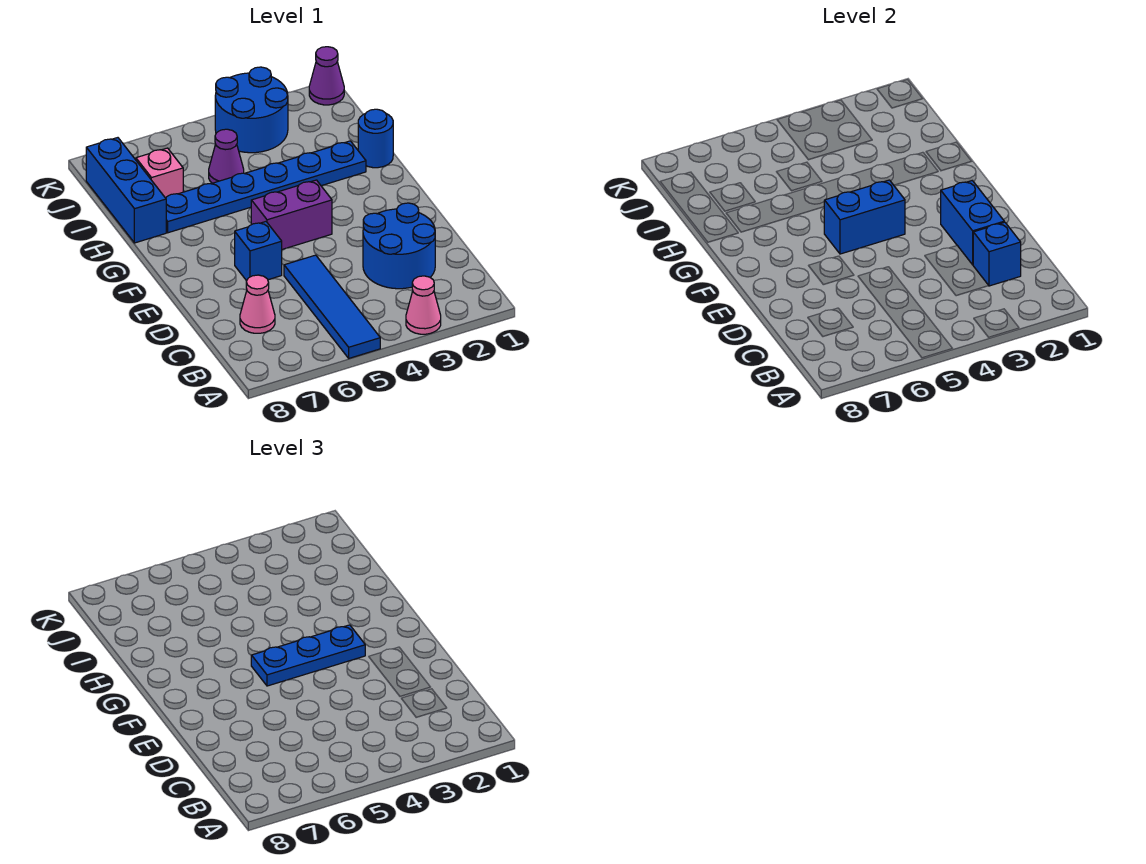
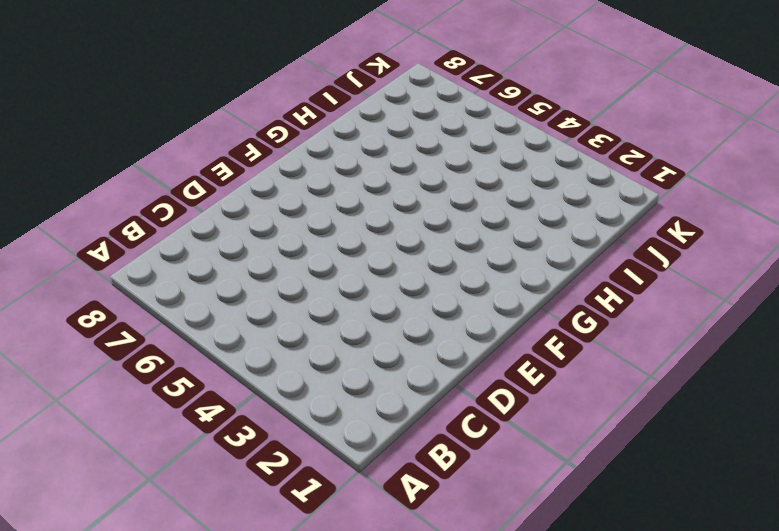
none -> pink 1x1 cone [406,276,441,334]
none -> blue 1x4 tile [284,255,380,358]
none -> blue 2x2 round brick [363,203,435,289]

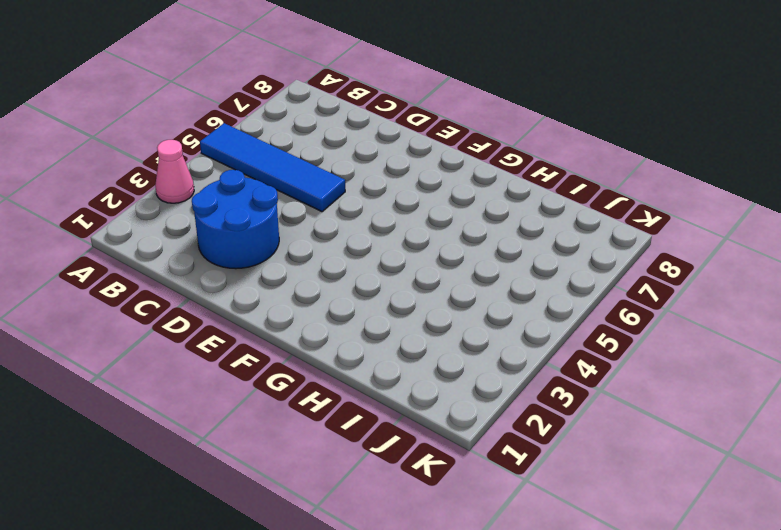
none -> pink 1x1 cone [240,275,275,333]
none -> blue 1x1 brick [235,222,282,281]
none -> purple 1x2 brick [251,180,332,249]

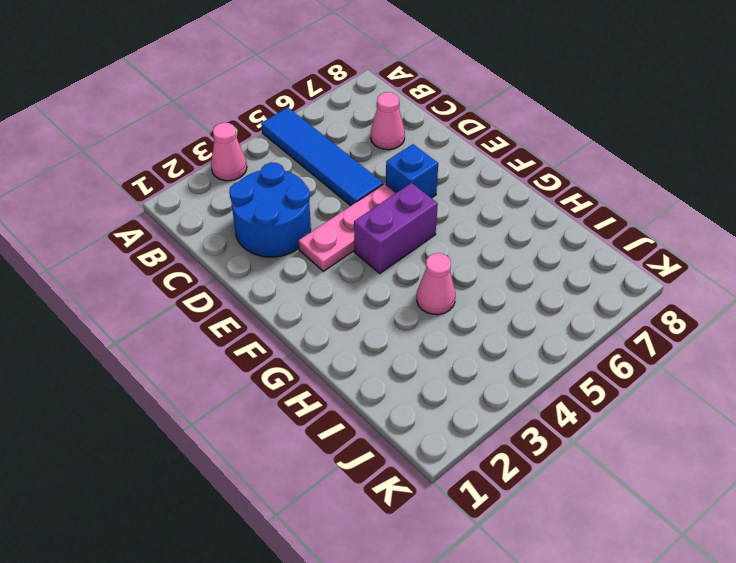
pink 1x3 plate [299,184,396,271] -> none
pink 1x1 cone [417,253,455,315] -> blue 1x6 plate [166,141,366,233]
none -> blue 1x1 round brick [358,109,393,168]
none -> blue 1x3 brick [86,138,166,243]
none -> purple 1x1 cone [209,129,244,183]

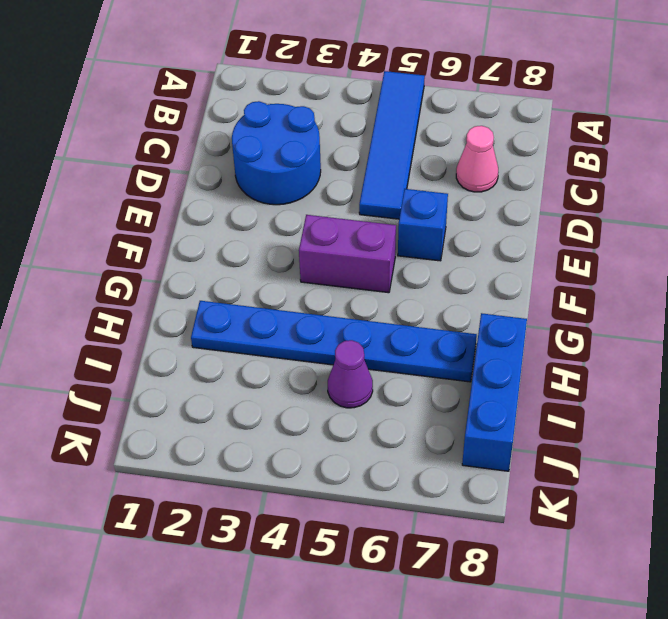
none -> pink 1x1 cone [406,276,441,334]
none -> blue 1x1 round brick [358,109,393,168]
none -> pink 1x1 brick [136,148,183,198]

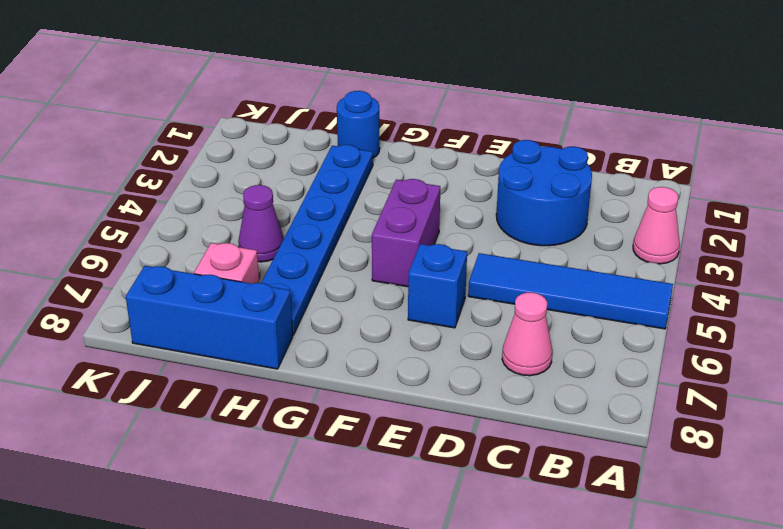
none -> blue 2x2 round brick [215,67,288,153]
none -> purple 1x1 cone [309,47,344,105]
none -> blue 1x1 brick [973,222,1021,286]

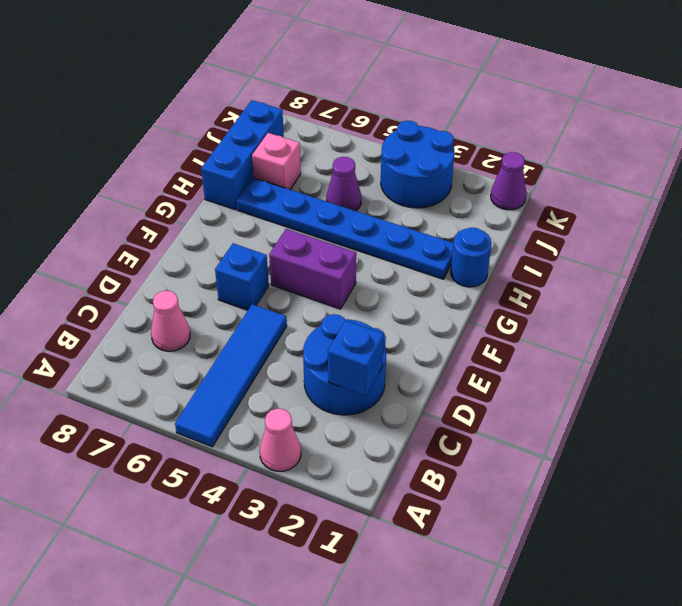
none -> blue 1x2 brick [941,181,1004,265]
none -> blue 1x2 brick [824,180,905,254]
none -> blue 1x3 plate [251,625,365,686]

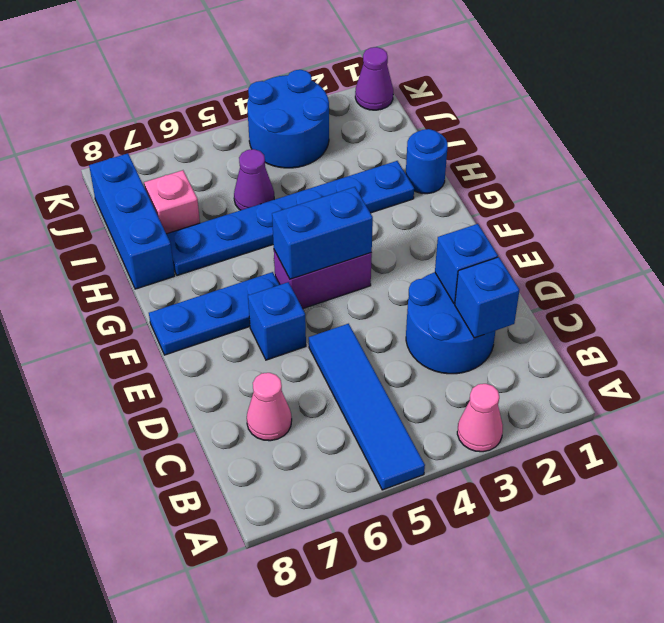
blue 1x1 brick [435,224,498,303] -> blue 1x2 brick [941,181,1004,265]
blue 1x3 plate [149,272,279,355] -> blue 1x3 plate moved to [251,625,365,686]

